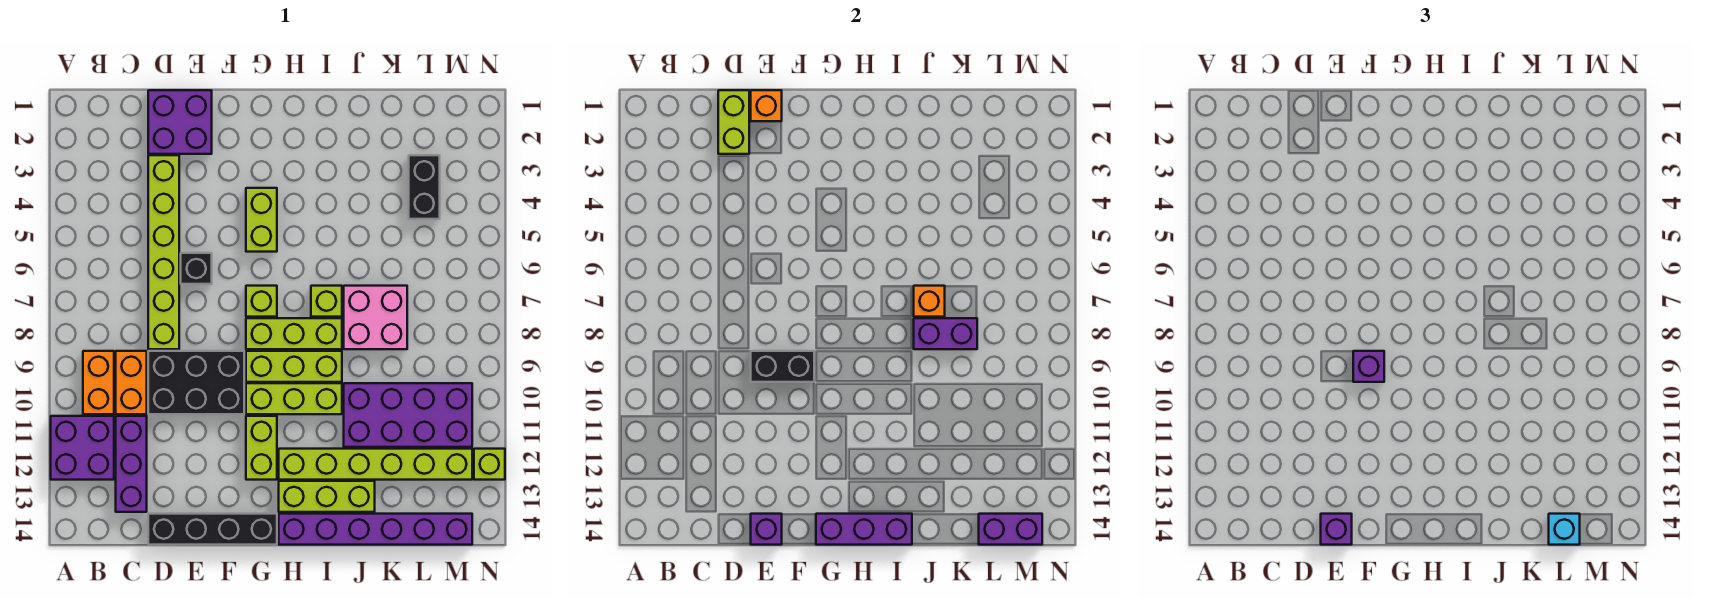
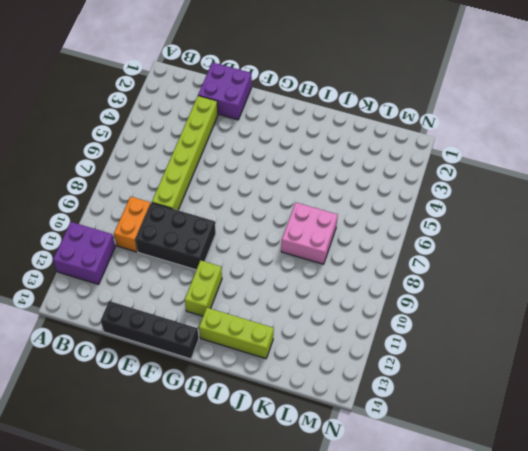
none -> orange 1x2 brick [83,351,114,414]
none -> purple 1x3 brick [116,416,147,512]
none -> black 1x1 brick [181,253,212,284]
none -> lime 1x2 brick [246,188,277,252]

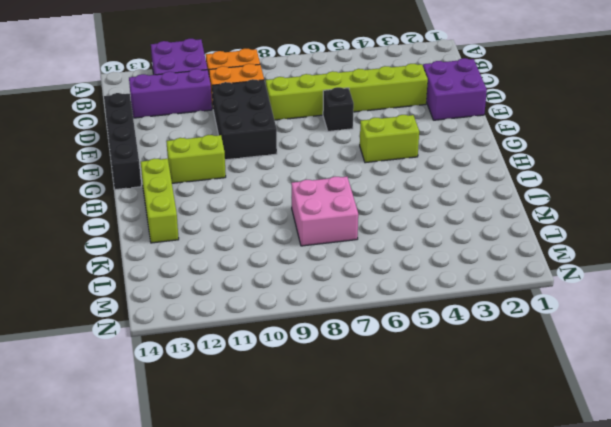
none -> lime 1x1 brick [246,286,277,317]
none -> lime 1x3 brick [246,318,342,349]
none -> lime 1x3 brick [246,351,342,382]
none -> lime 1x3 brick [246,383,342,414]

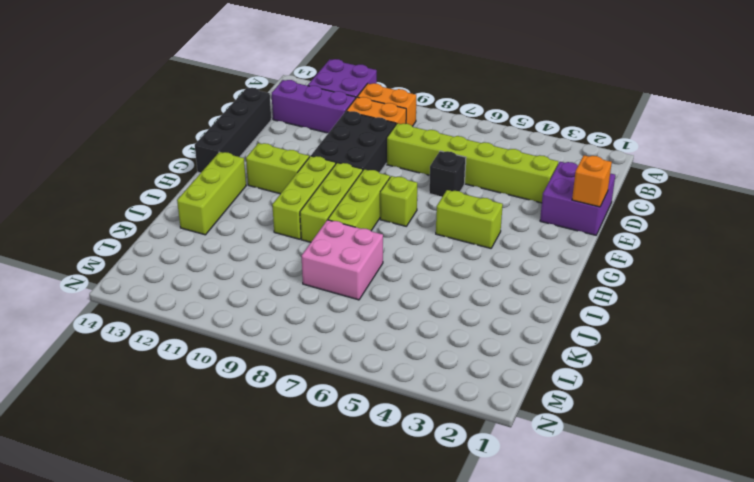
none -> lime 1x6 brick [279,449,472,480]
none -> purple 1x6 brick [279,514,472,545]
none -> lime 1x1 brick [311,286,342,317]
none -> purple 2x4 brick [344,383,472,447]

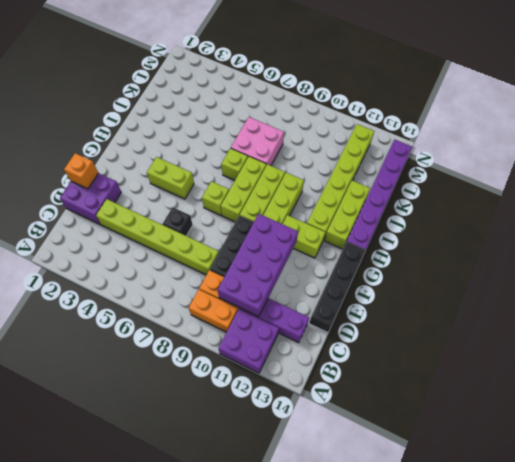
purple 2x4 brick [218,214,298,317] -> purple 2x4 brick moved to [344,383,472,447]
none -> black 1x2 brick [409,155,440,219]
none -> lime 1x1 brick [474,449,505,480]
none -> lime 1x2 brick [718,90,749,154]
none -> black 1x2 brick [751,351,814,382]

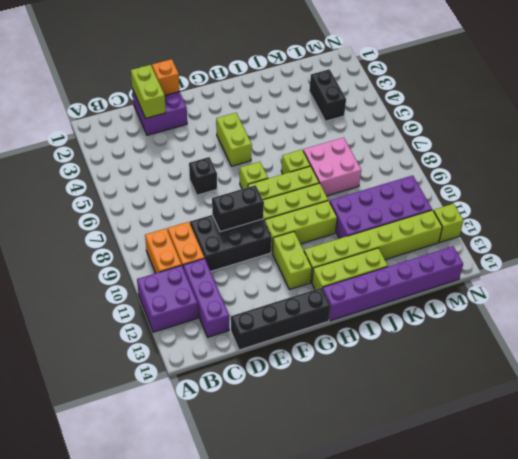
none -> lime 1x6 brick [148,155,179,349]
none -> purple 1x1 brick [751,514,782,545]
none -> purple 1x3 brick [816,514,912,545]
none -> orange 1x1 brick [914,286,945,317]

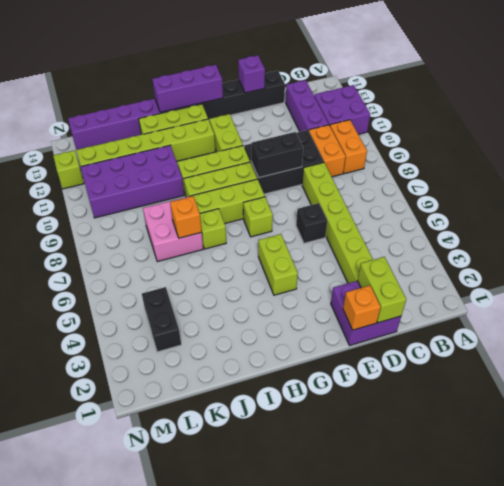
none -> purple 1x2 brick [914,318,977,349]
none -> purple 1x2 brick [979,514,1042,545]
none -> purple 1x1 brick [1321,514,1352,545]
none -> purple 1x1 brick [1353,351,1384,382]

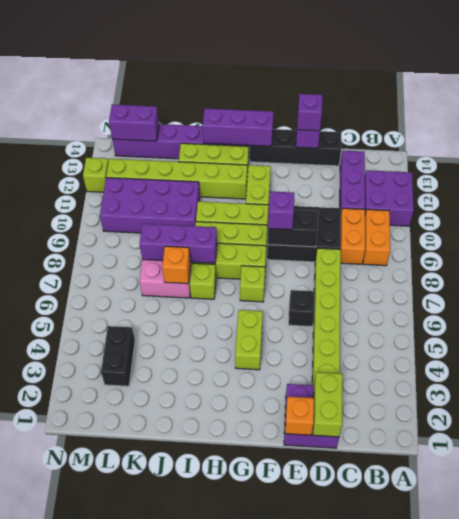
purple 1x3 brick [140,224,217,263] -> purple 1x2 brick [914,318,977,349]
none -> cyan 1x1 brick [1549,514,1580,545]

